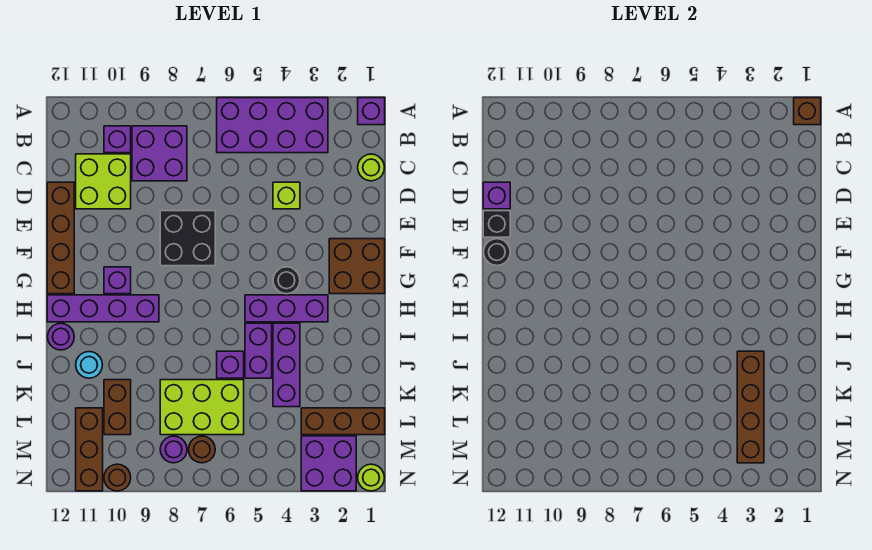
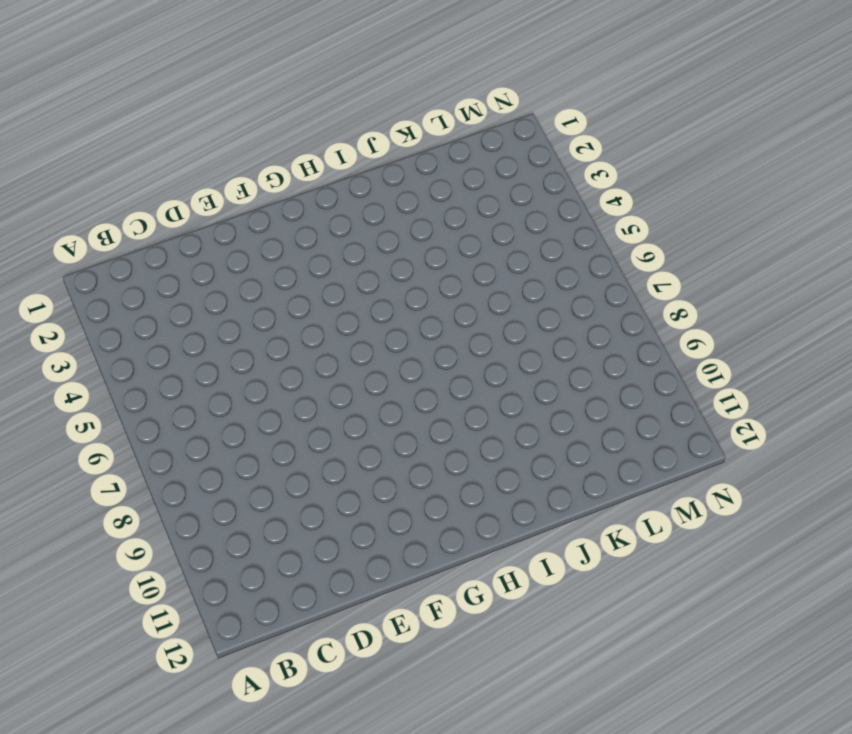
none -> purple 1x1 brick [358,98,385,125]
none -> purple 2x4 brick [217,98,328,153]
none -> purple 2x2 brick [132,126,187,181]
none -> purple 1x1 brick [104,126,131,153]

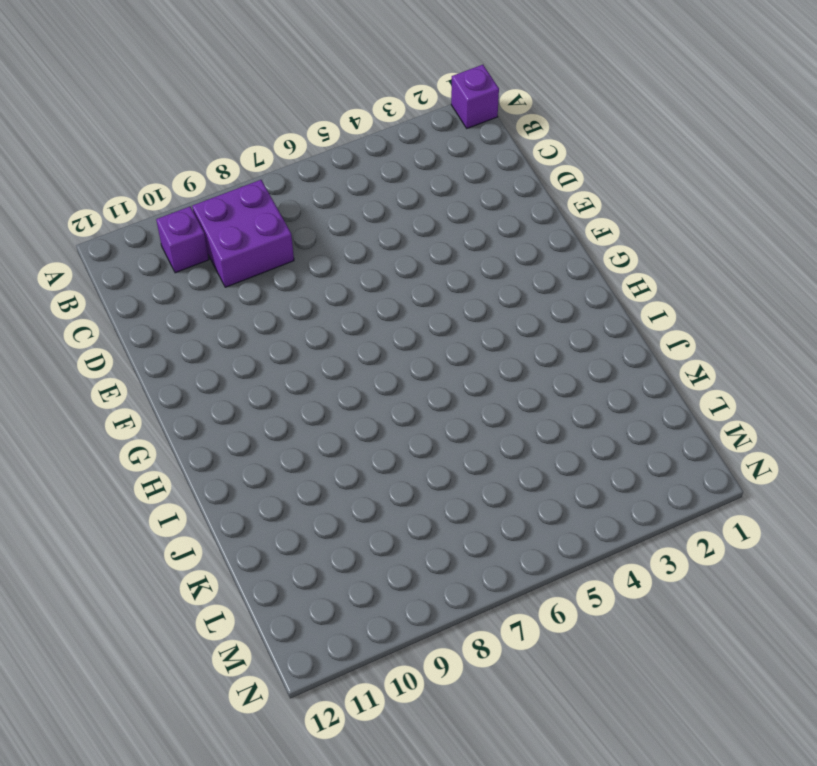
none -> purple 2x4 brick [217,98,328,153]
none -> lime 1x1 round brick [358,154,384,181]
none -> lime 2x2 brick [76,154,131,209]
none -> lime 1x1 brick [273,182,300,209]

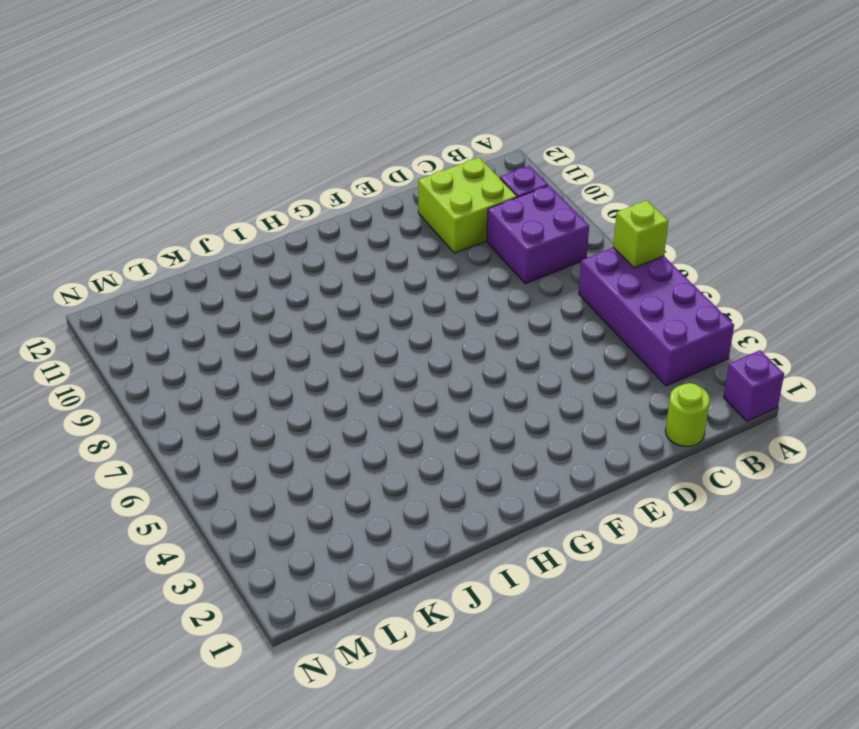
lime 1x1 brick [613,200,668,268] -> lime 1x1 brick moved to [273,182,300,209]
none -> brown 1x4 brick [47,182,74,294]
none -> black 2x2 brick [160,211,215,266]
none -> brown 2x2 brick [329,239,385,294]
none -> black 1x1 round brick [273,267,300,294]

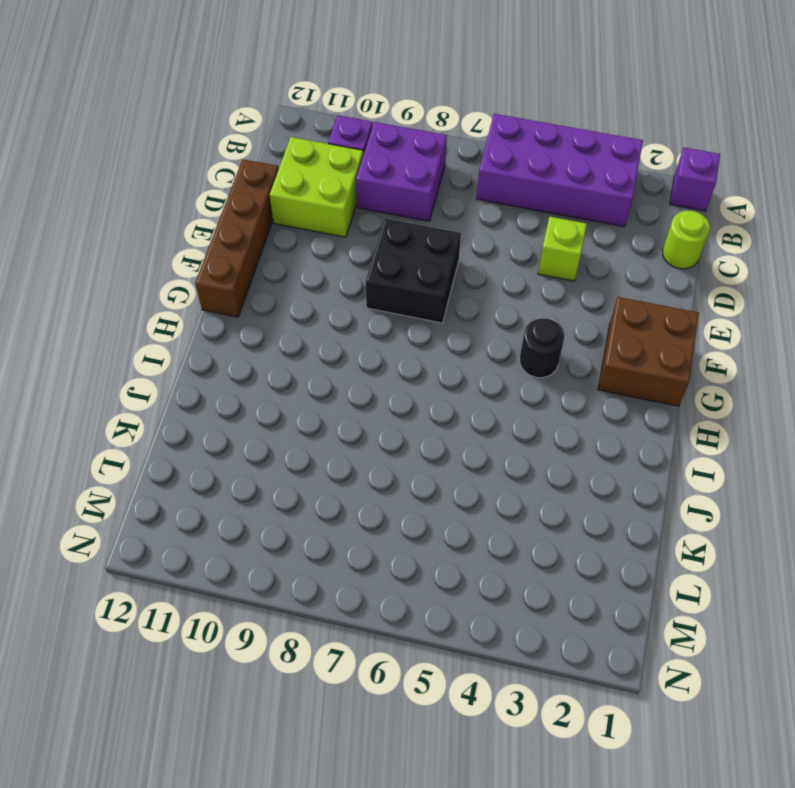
none -> purple 1x1 brick [104,267,131,294]
none -> purple 1x3 brick [245,295,328,322]
none -> purple 1x4 brick [47,295,159,322]
none -> purple 1x3 brick [273,323,300,407]

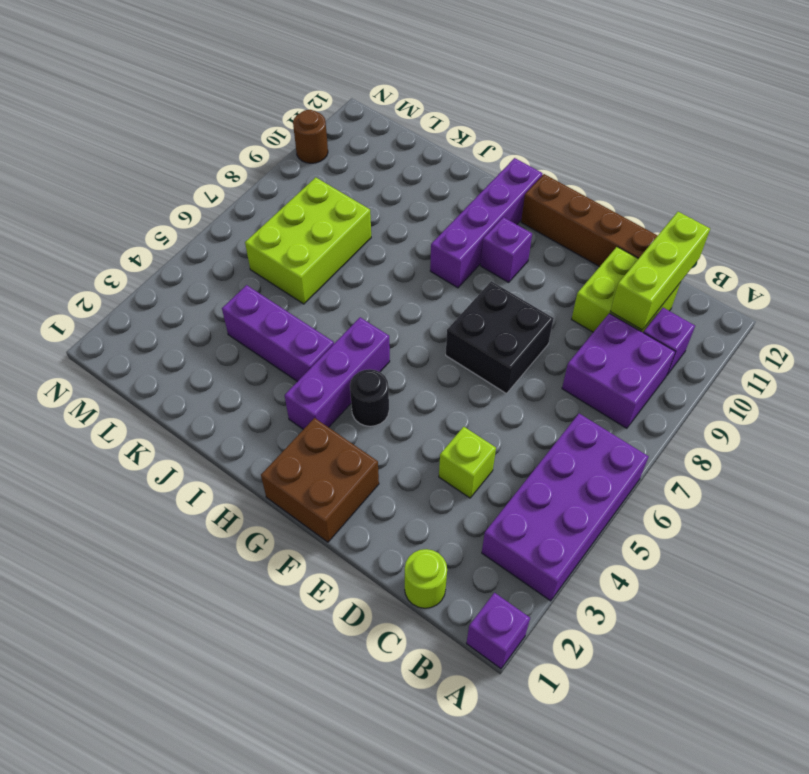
lime 1x3 brick [610,212,710,330] -> none
none -> purple 1x2 brick [245,323,272,378]
none -> purple 1x1 round brick [48,323,74,350]
none -> purple 1x1 brick [217,351,244,378]
none -> cyan 1x1 round brick [76,352,102,378]

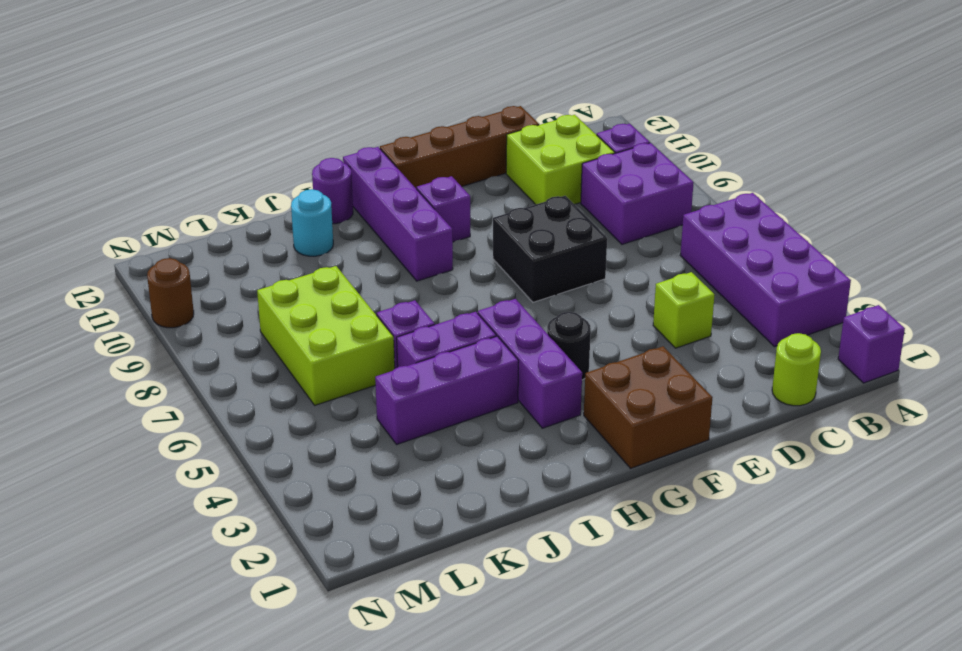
none -> brown 1x2 brick [104,380,131,435]
none -> brown 1x3 brick [301,408,385,435]
none -> brown 1x3 brick [76,408,103,491]
none -> purple 2x2 brick [301,436,356,491]

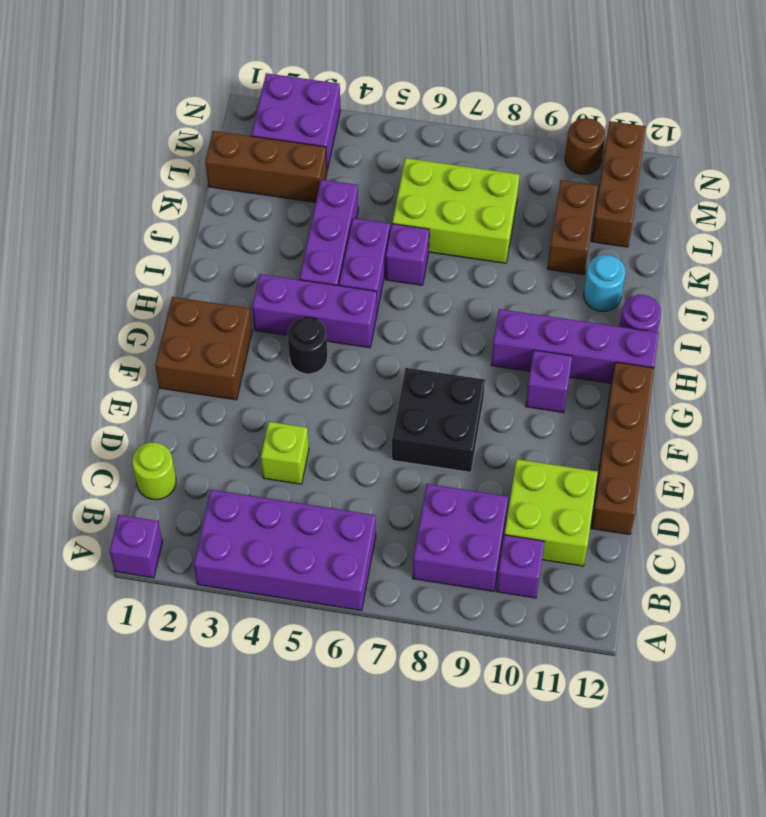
none -> brown 1x1 round brick [189,436,215,463]
none -> purple 1x1 round brick [160,436,187,463]
none -> lime 1x1 round brick [358,464,384,491]
none -> brown 1x1 brick [794,98,821,125]

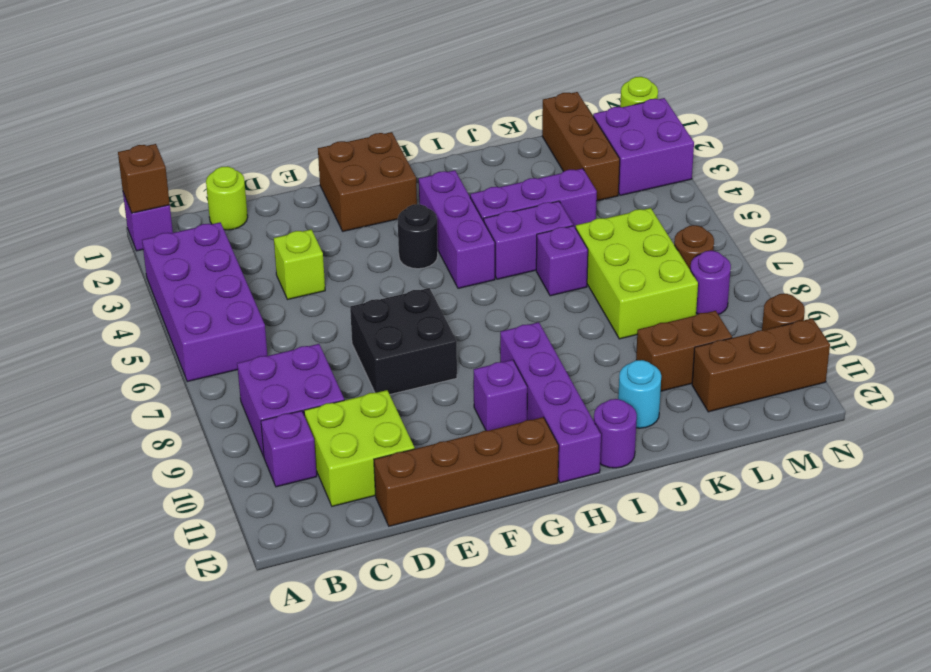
none -> purple 1x1 brick [483,182,510,209]
none -> black 1x1 brick [483,211,510,237]
none -> black 1x1 round brick [484,239,510,265]
none -> brown 1x4 brick [737,351,764,463]

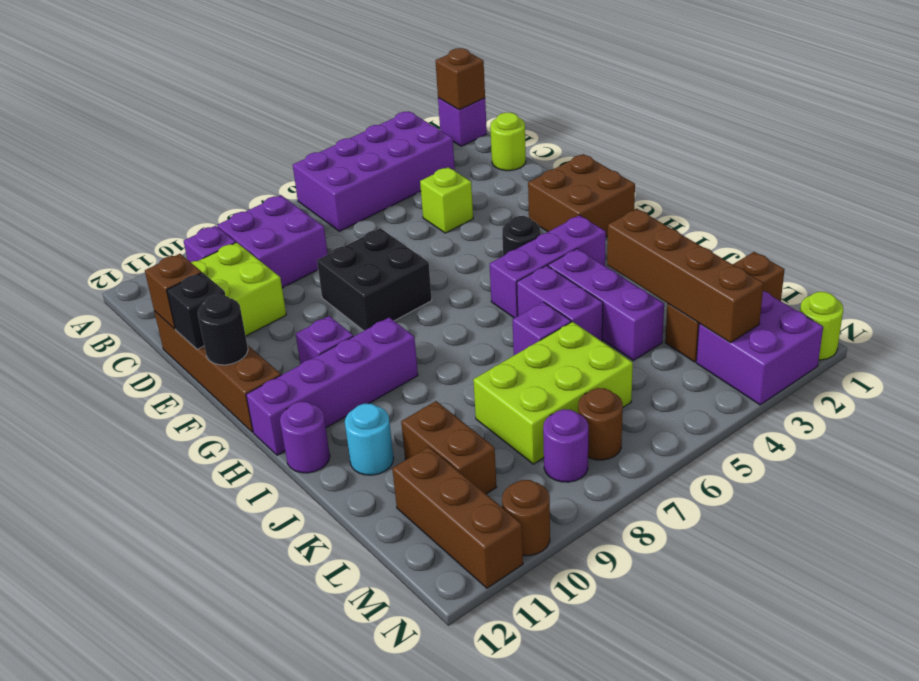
brown 1x1 brick [145,254,202,329] -> purple 1x1 brick [483,182,510,209]

